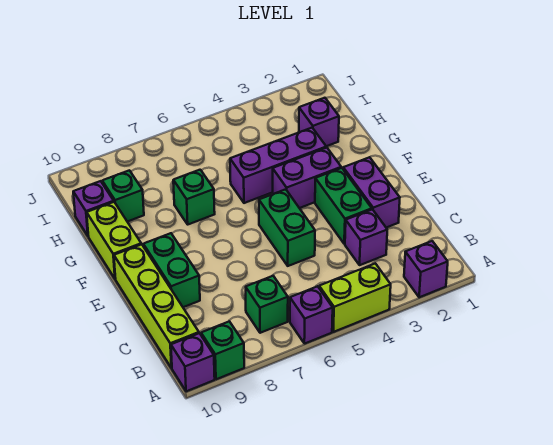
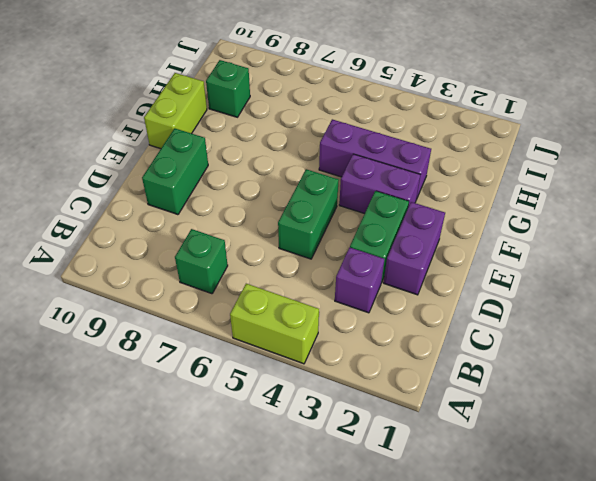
none -> purple 1x1 brick [404,241,448,297]
none -> purple 1x1 brick [290,286,333,344]
none -> green 1x1 brick [201,321,244,379]

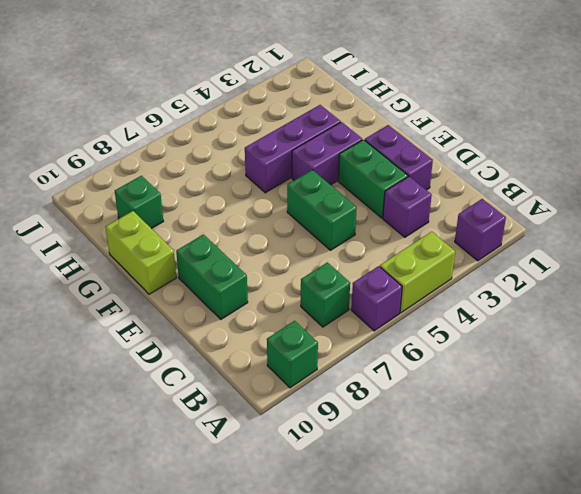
none -> purple 1x1 brick [171,333,215,391]
none -> lime 1x4 brick [114,244,199,368]
none -> green 1x1 brick [173,170,215,224]

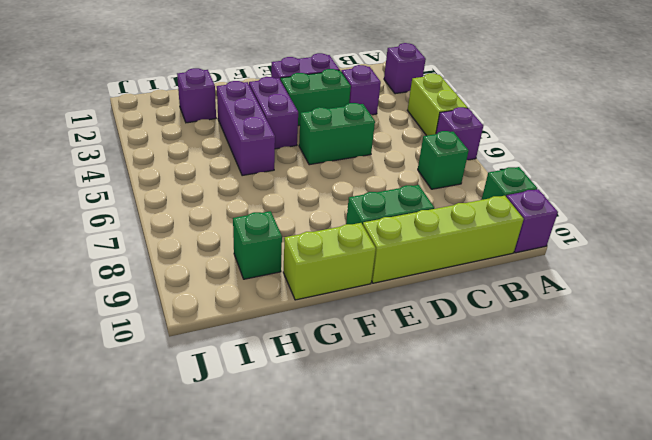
none -> green 1x1 brick [173,170,215,224]
none -> purple 1x1 brick [73,181,114,236]

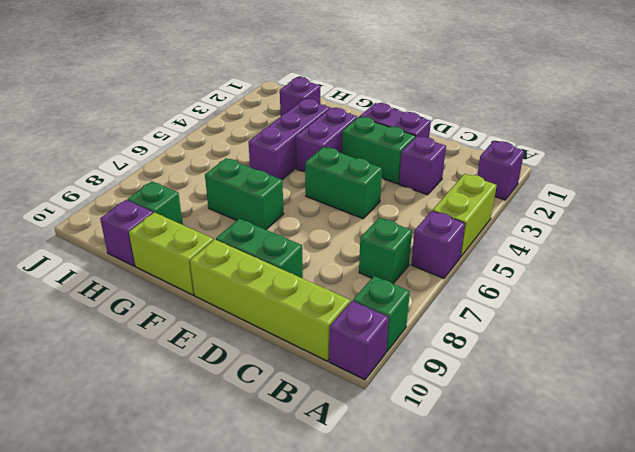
green 1x2 brick [205,158,284,230] -> green 1x1 brick [173,170,215,224]

